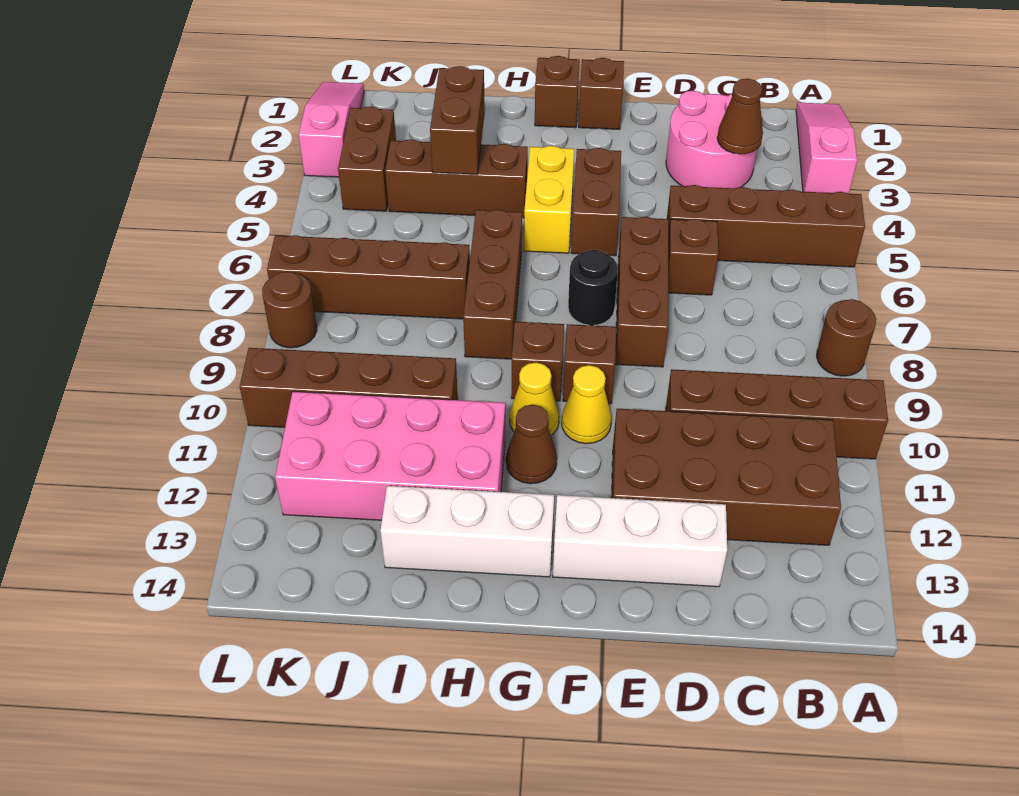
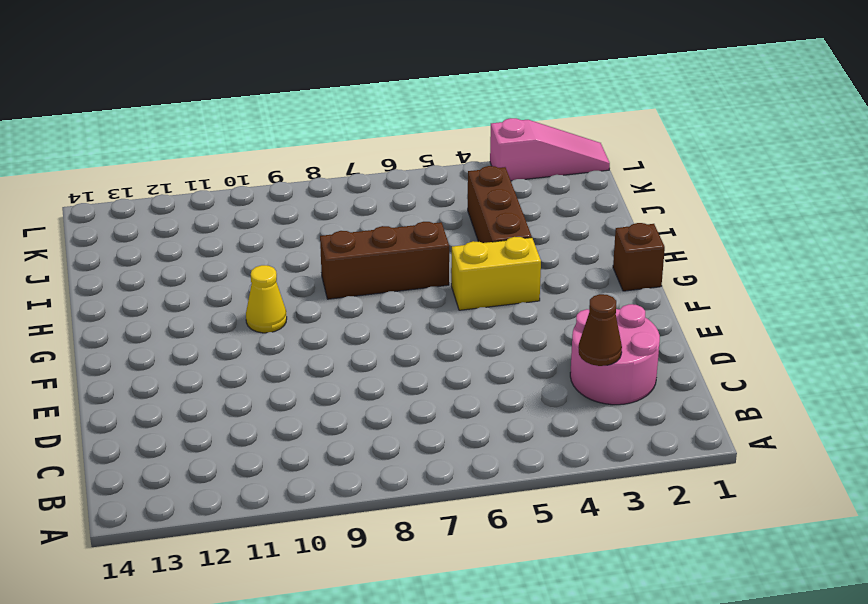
none -> pink 1x3 slope [796,103,857,193]
none -> brown 1x4 brick [667,185,865,267]
none -> brown 1x1 round brick [817,299,876,376]
none -> brown 1x4 brick [666,369,888,459]

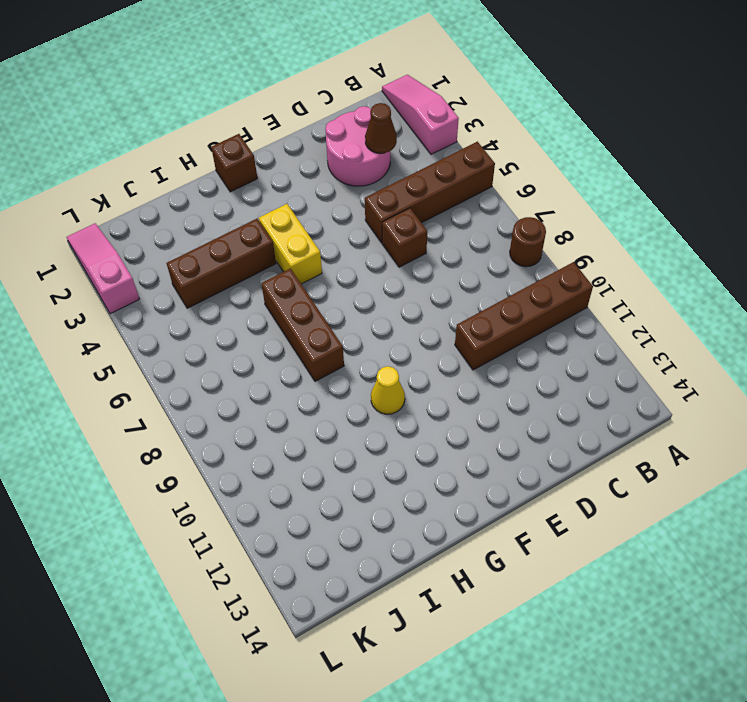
none -> brown 2x4 brick [611,409,841,545]
none -> white 1x3 brick [553,495,727,587]
none -> brown 1x3 brick [615,217,668,367]
none -> brown 1x1 brick [578,58,624,130]

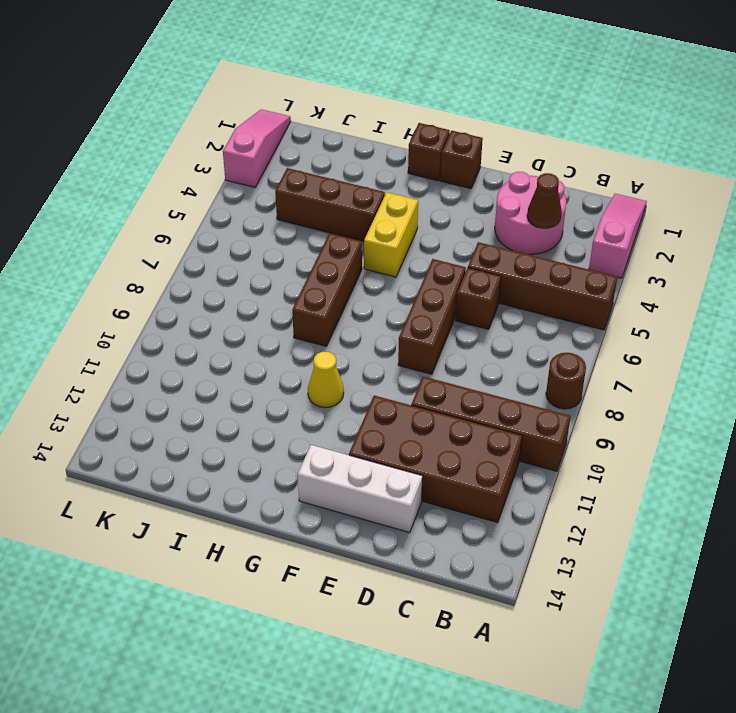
none -> brown 1x2 brick [571,148,621,256]
none -> black 1x1 round brick [568,250,618,325]
none -> brown 1x1 brick [563,324,616,404]
none -> yellow 1x1 cone [562,365,612,444]

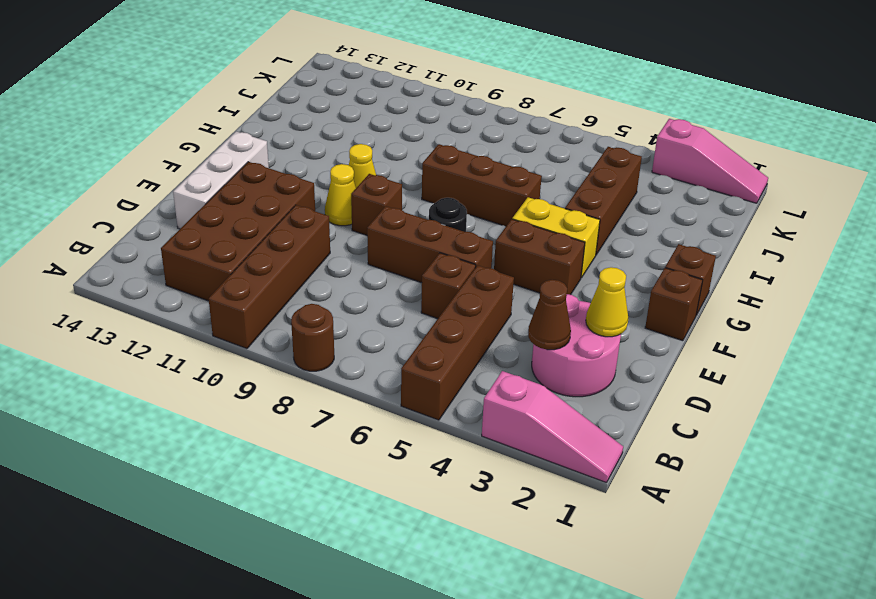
yellow 1x1 cone [586,267,628,337] -> none
none -> brown 1x1 brick [511,322,564,401]
none -> brown 1x1 cone [506,405,557,484]
none -> white 1x3 brick [380,486,554,577]
none -> pink 2x4 brick [275,391,505,520]

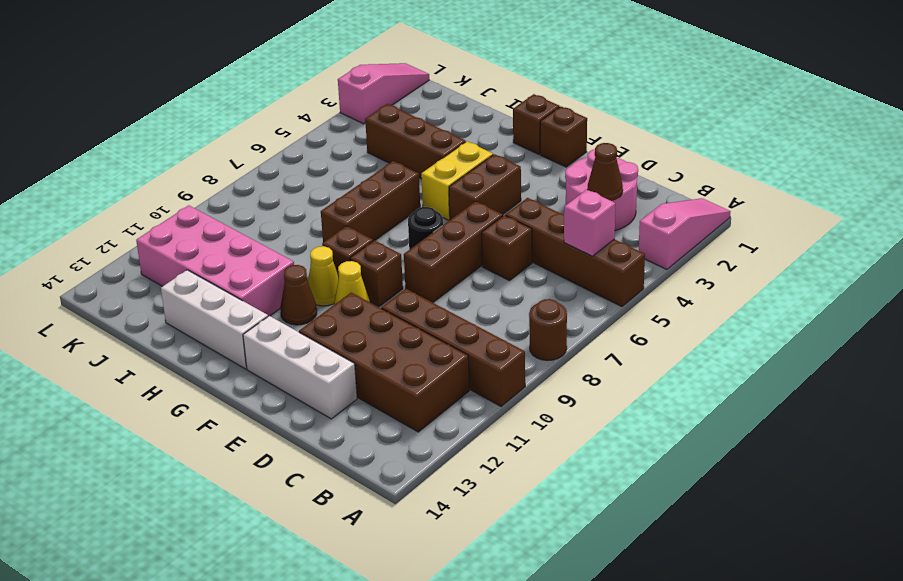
pink 1x1 brick [564,190,615,256] -> none
none -> brown 1x4 brick [267,235,470,319]
none -> brown 1x4 brick [240,348,458,427]
none -> brown 1x2 brick [338,106,396,211]
none -> brown 1x1 round brick [262,271,317,348]

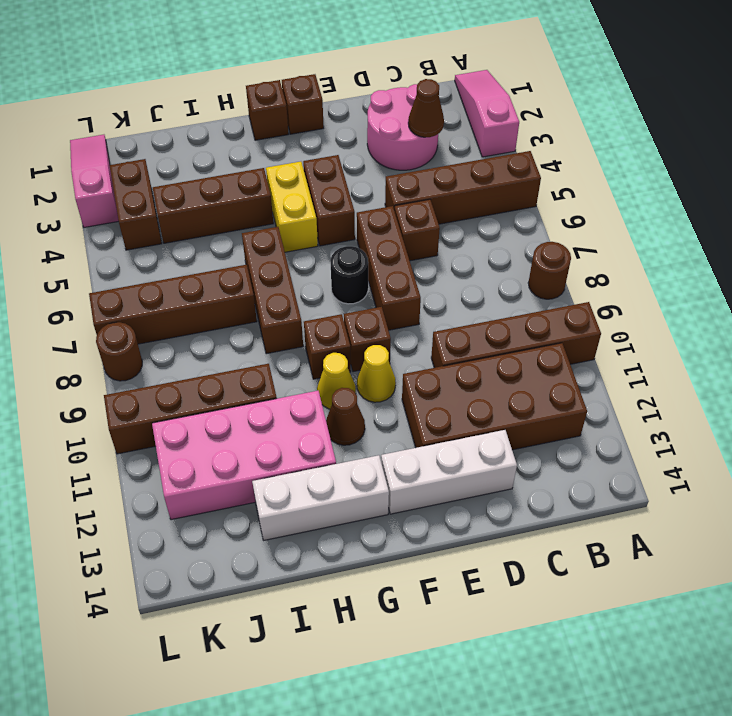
none -> brown 1x2 brick [430,66,485,174]

